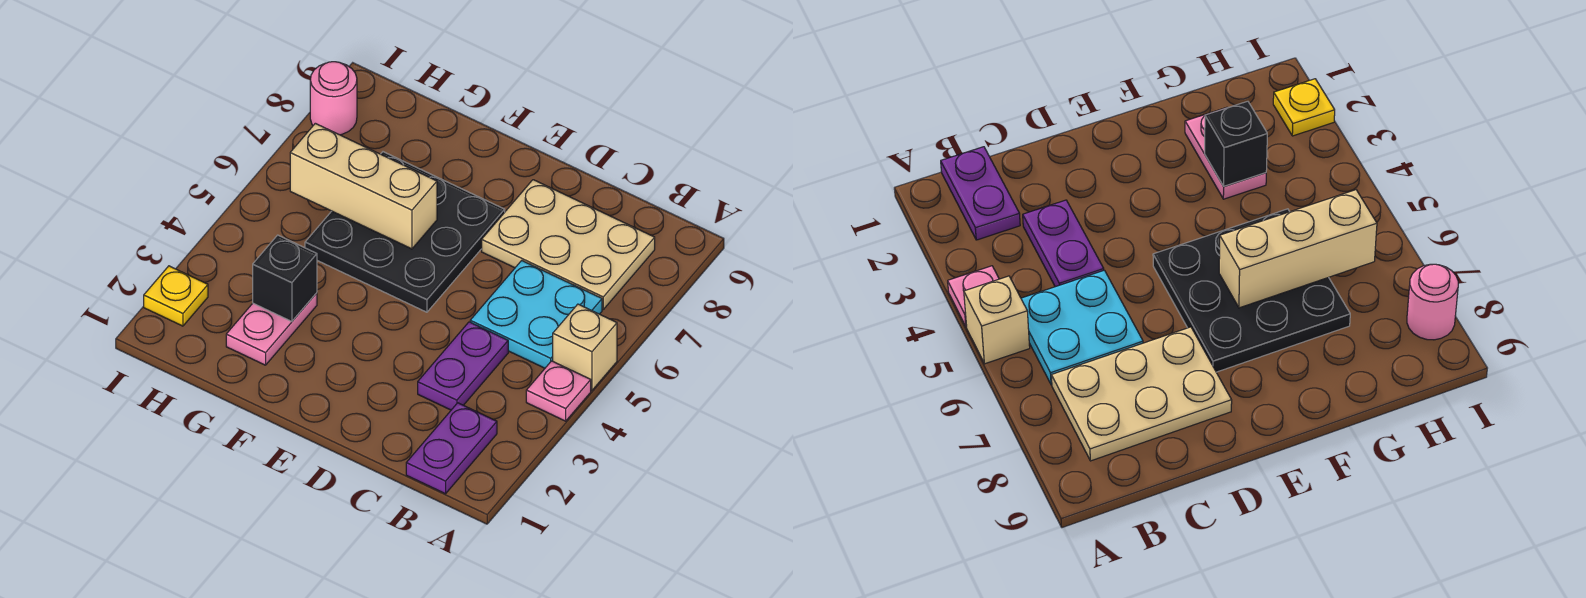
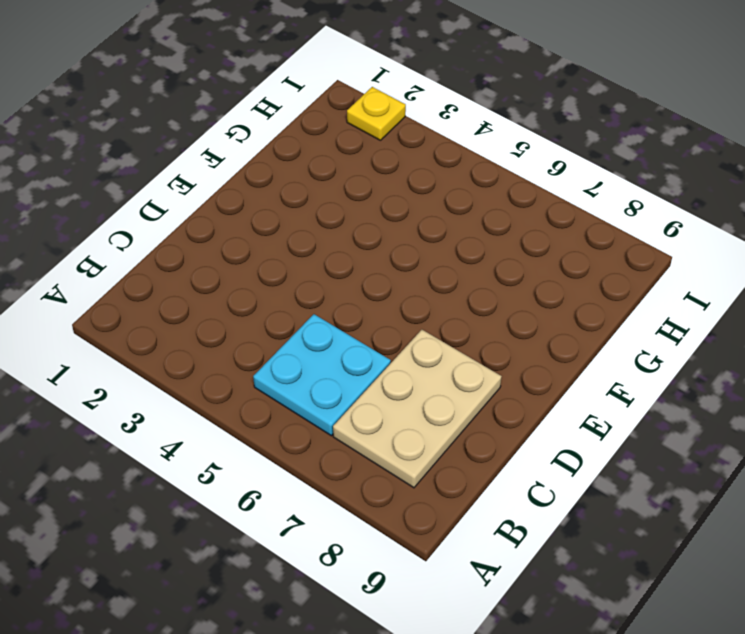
none -> pink 1x1 plate [526,361,591,421]
none -> tan 1x1 brick [553,304,617,390]
none -> purple 1x2 plate [406,403,497,494]

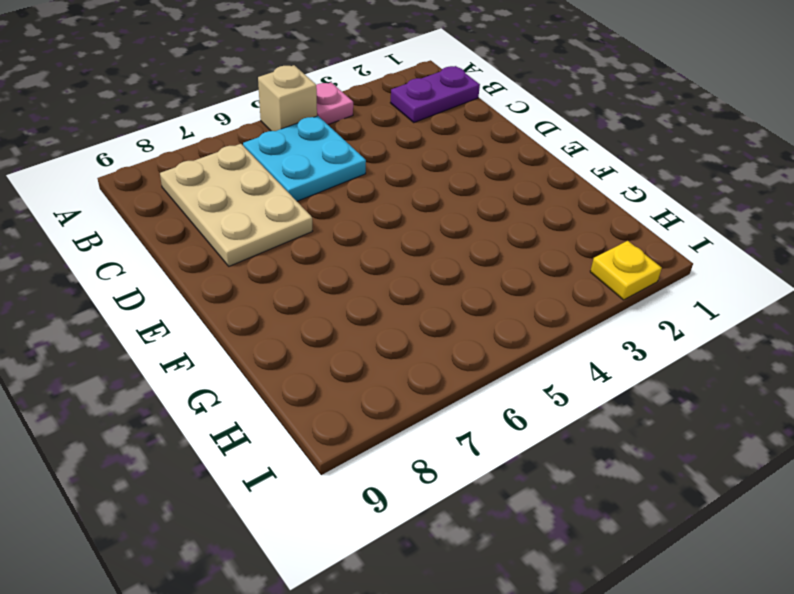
none -> purple 1x2 plate [418,322,508,410]
none -> black 3x3 plate [305,152,505,312]
none -> pink 1x2 plate [226,293,317,365]

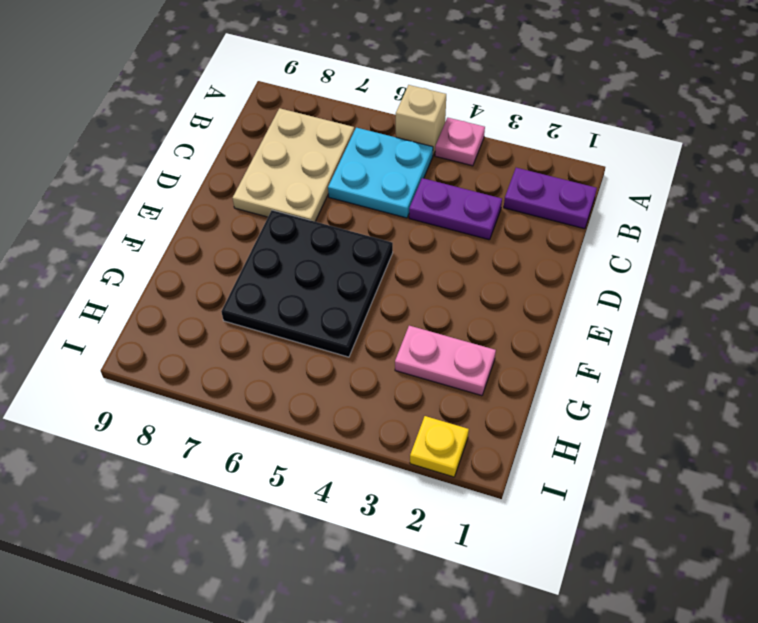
none -> pink 1x1 round brick [310,62,357,135]
none -> tan 1x3 brick [290,123,437,249]
none -> black 1x1 brick [253,235,317,321]

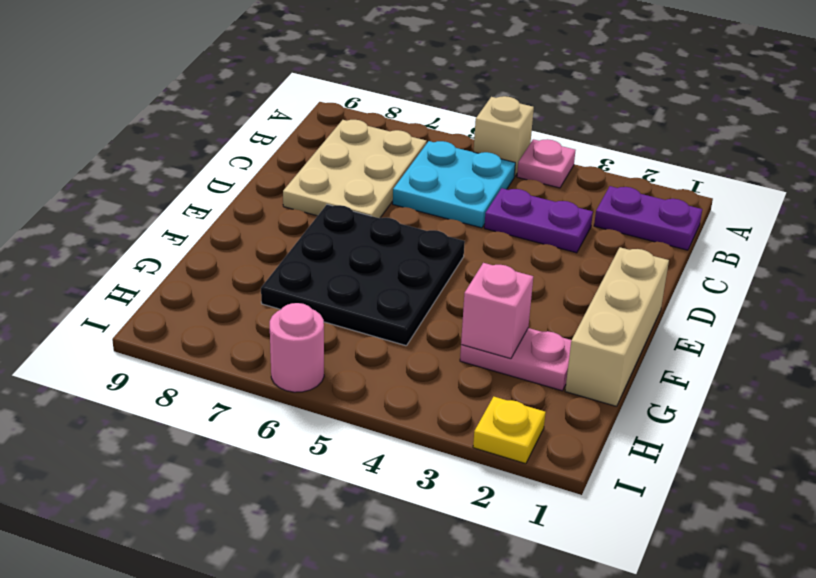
tan 1x3 brick [565,247,669,406] -> tan 1x3 brick moved to [290,123,437,249]
pink 1x1 brick [461,263,533,359] -> black 1x1 brick [253,235,317,321]
pink 1x1 round brick [270,303,324,392] -> pink 1x1 round brick moved to [310,62,357,135]

